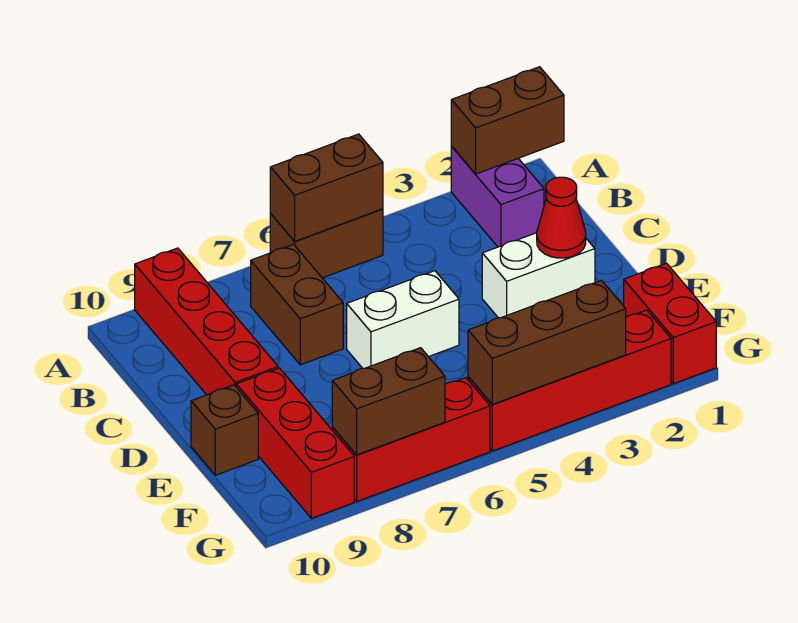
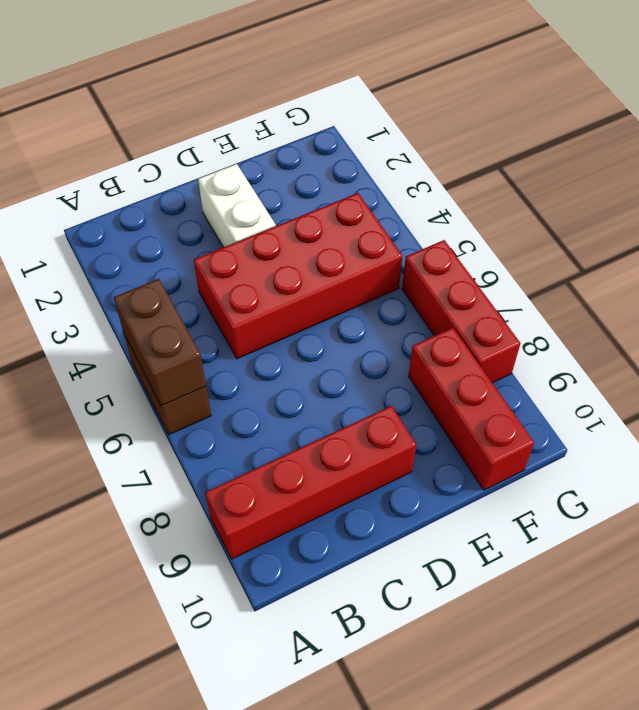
red 2x4 brick [194,193,402,359] -> white 1x2 brick [347,271,459,368]
red 1x3 brick [408,328,534,490] -> red 1x3 brick turned to [236,368,354,518]
none -> purple 1x2 brick [451,146,544,247]
none -> brown 1x2 brick [251,244,343,365]
none -> brown 1x1 brick [191,385,258,475]

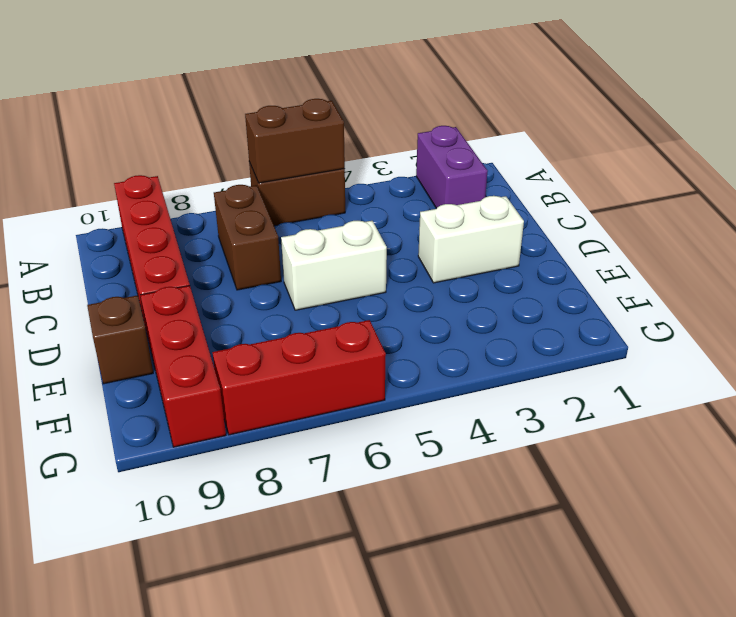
none -> red 1x2 brick [624,263,716,384]
none -> red 1x4 brick [468,310,671,451]
none -> brown 1x2 brick [451,67,564,174]

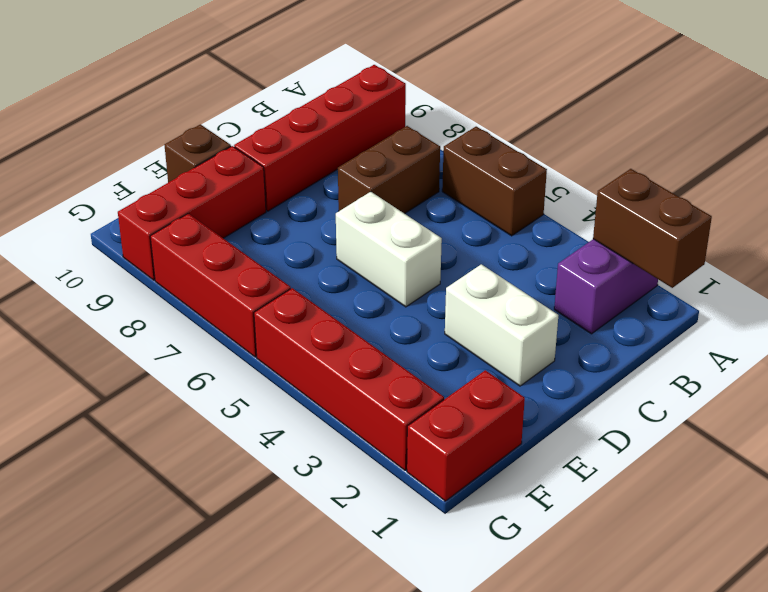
none -> brown 1x2 brick [270,134,383,241]
none -> red 1x1 cone [537,177,586,258]
none -> brown 1x3 brick [468,280,626,404]

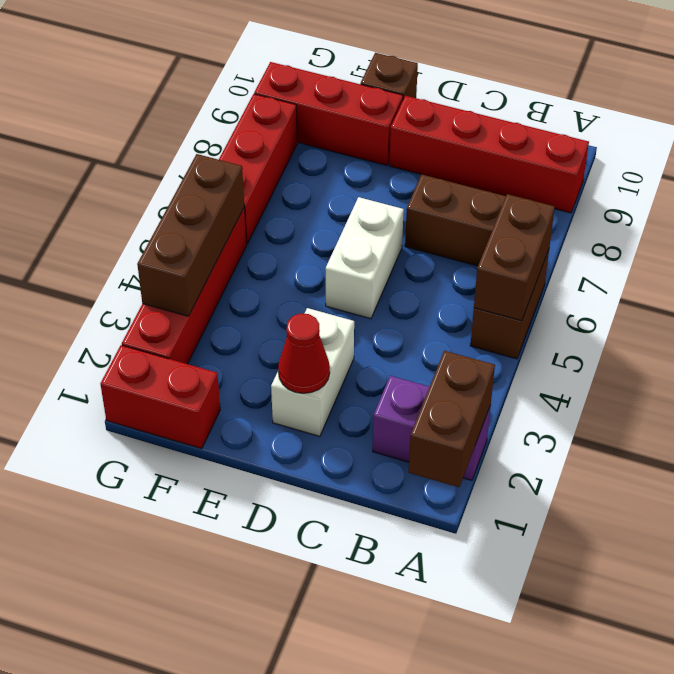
none -> brown 1x2 brick [332,348,445,455]

